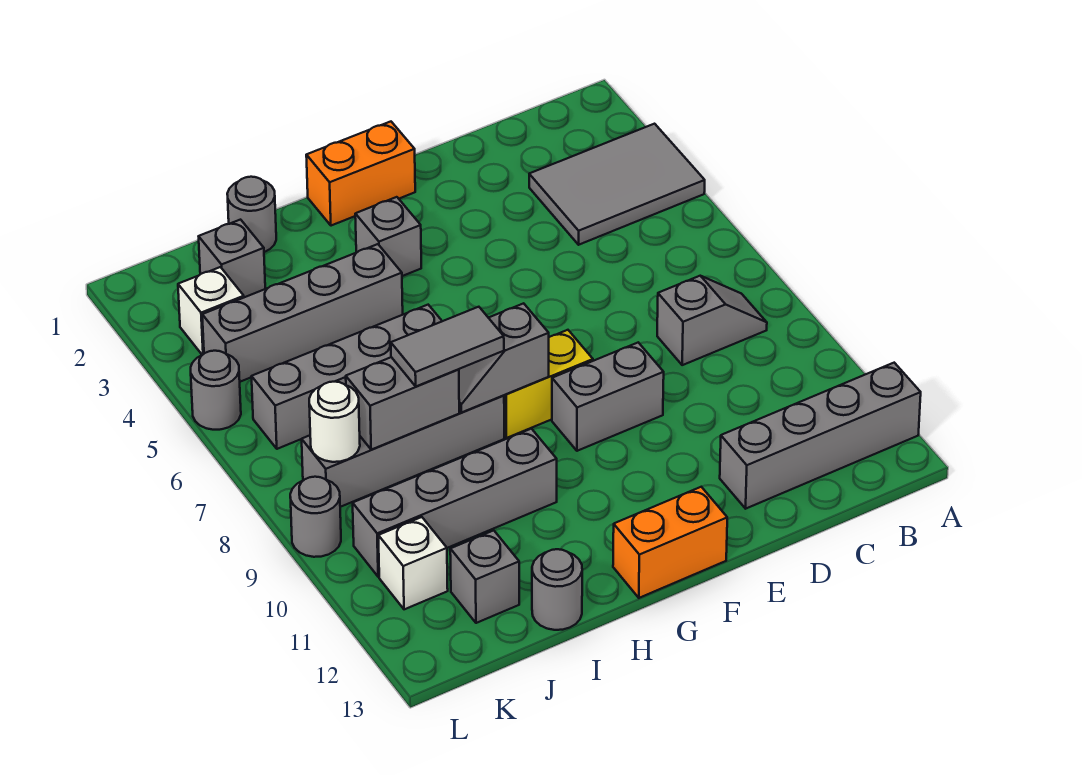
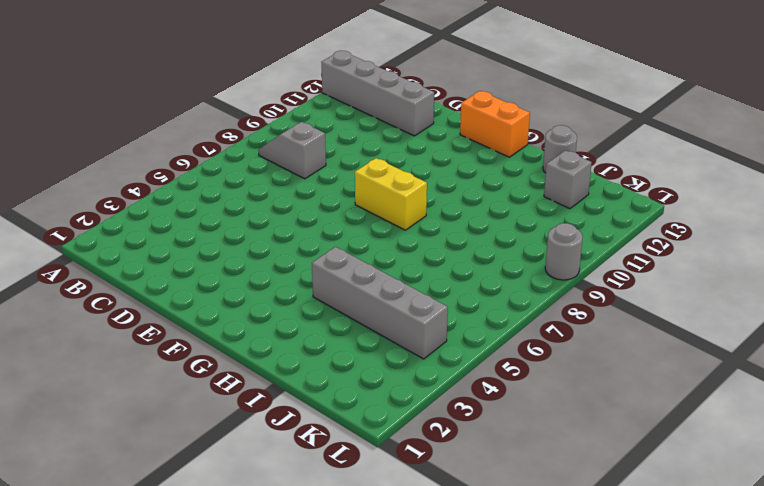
none -> grey 2x3 tile [529,124,705,245]
none -> grey 1x2 brick [552,343,664,451]
none -> orange 1x2 brick [306,122,415,226]

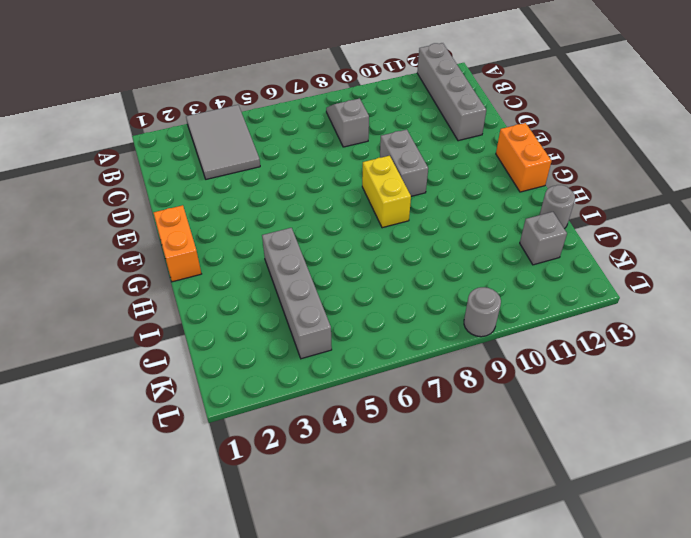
none -> grey 1x1 brick [355,197,421,276]
none -> grey 1x4 brick [251,305,442,449]
none -> grey 1x4 brick [302,395,504,507]

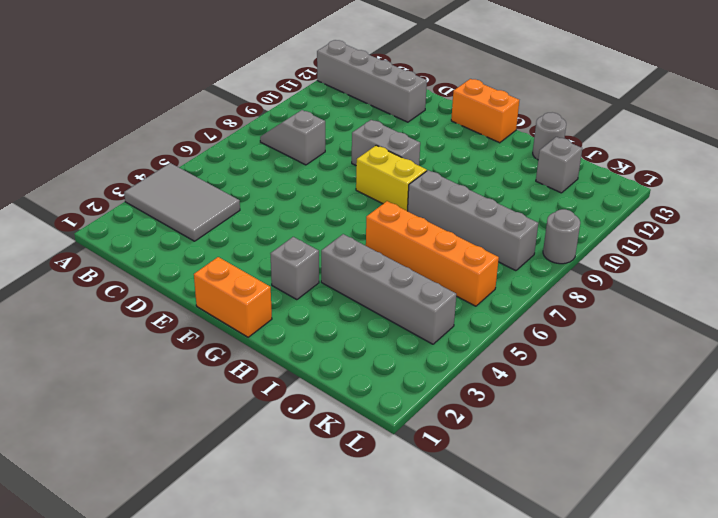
orange 1x4 brick [366,201,499,306] -> grey 1x4 brick [251,305,442,449]
none -> grey 1x4 brick [353,429,557,577]
none -> grey 1x1 round brick [227,177,276,252]
none -> grey 1x1 brick [199,220,265,297]

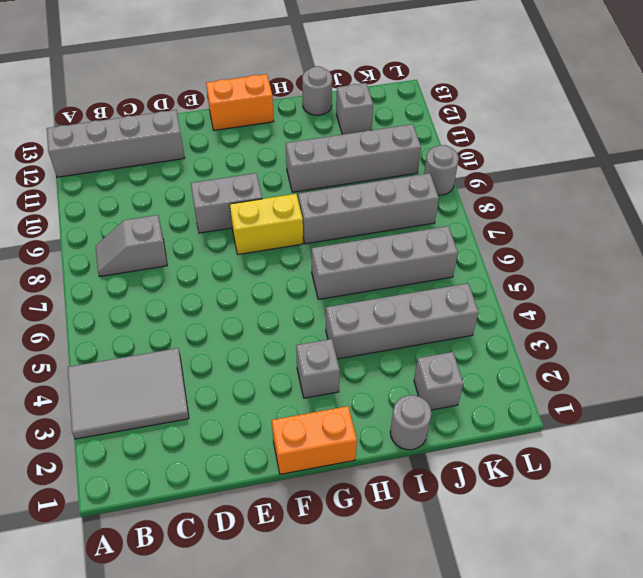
none -> white 1x1 brick [178,267,244,355]
none -> white 1x1 brick [378,517,448,609]
none -> grey 1x1 round brick [191,351,241,430]

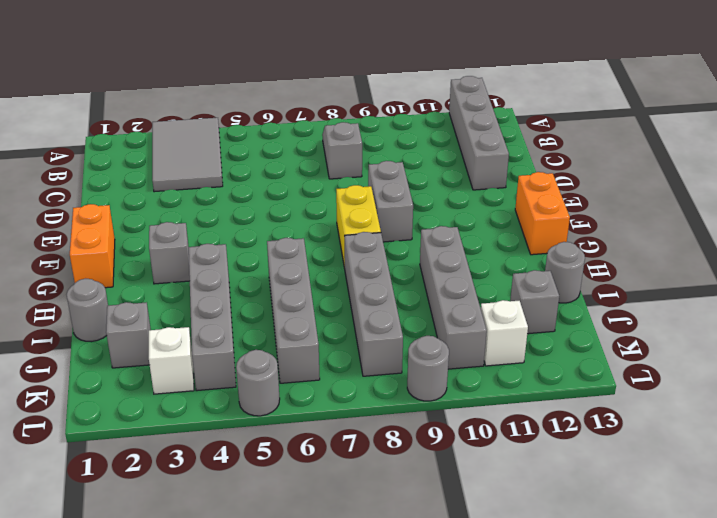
none -> grey 1x2 slope [458,303,549,413]
none -> grey 1x2 brick [346,357,459,450]
none -> white 1x1 round brick [309,382,360,462]

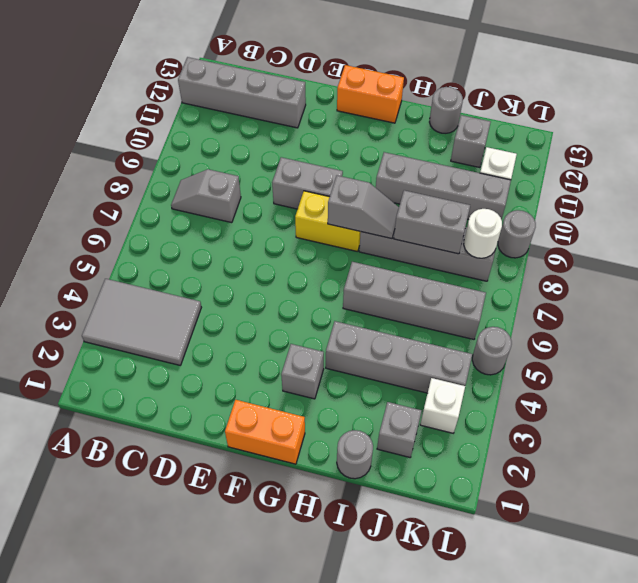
none -> grey 1x2 tile [391,307,504,386]

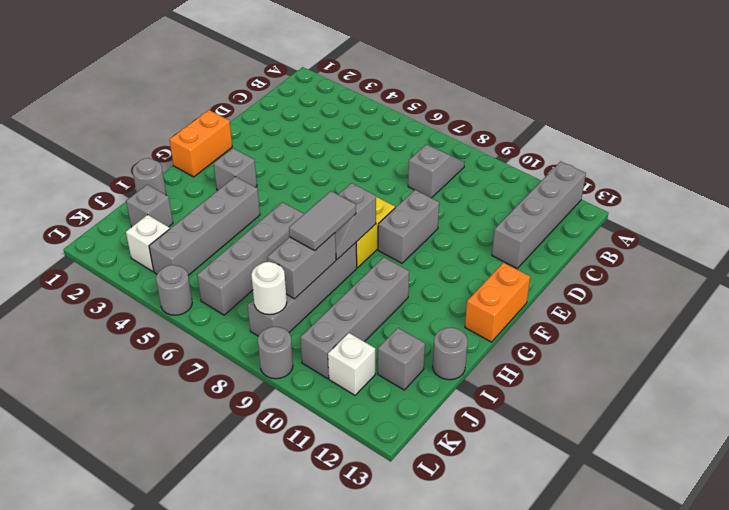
none -> grey 2x3 tile [529,124,705,245]

